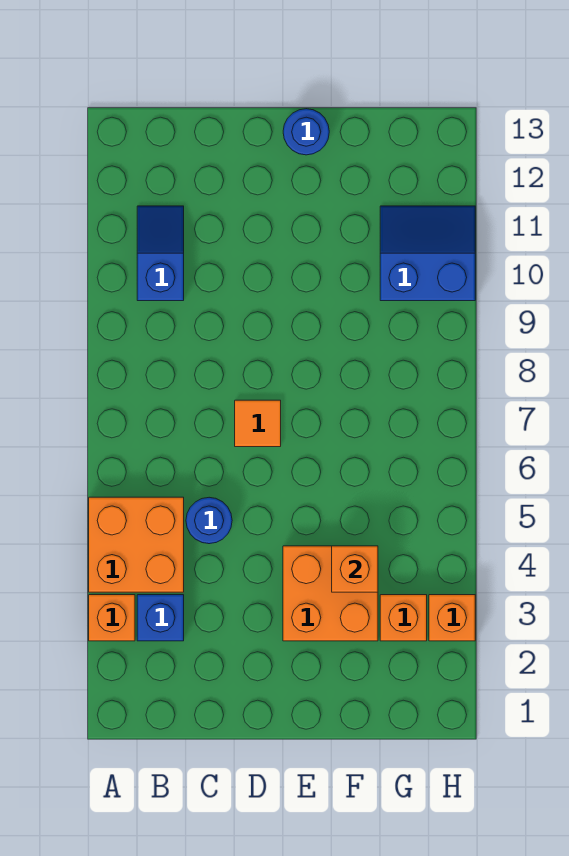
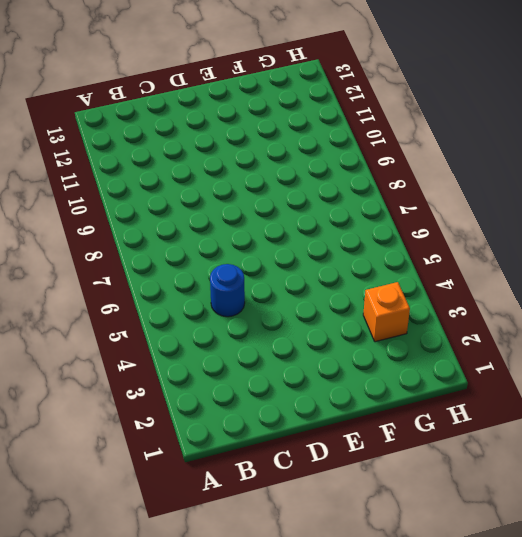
none -> orange 1x1 brick [89,595,135,641]
none -> orange 2x2 brick [89,497,184,592]
none -> blue 1x1 brick [137,595,184,641]

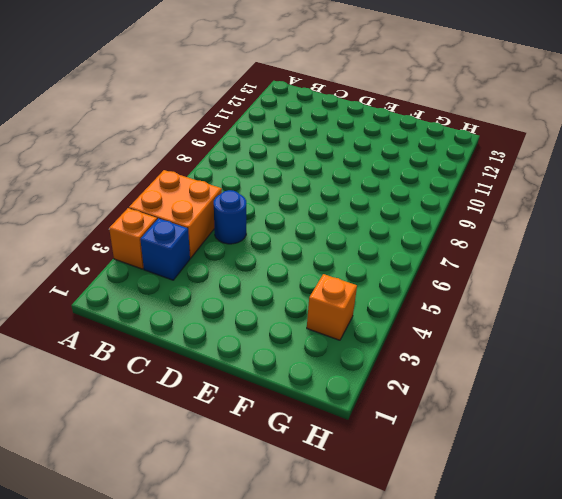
none -> blue 1x2 slope [137,206,184,301]
none -> orange 1x1 tile [235,400,281,447]
none -> orange 2x2 brick [283,546,378,641]

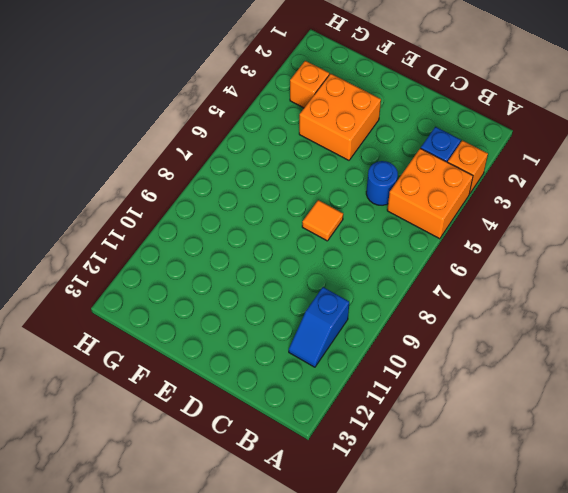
none -> blue 1x1 round brick [283,109,329,155]
none -> blue 2x2 slope [380,206,475,301]
none -> orange 1x1 brick [429,595,475,641]

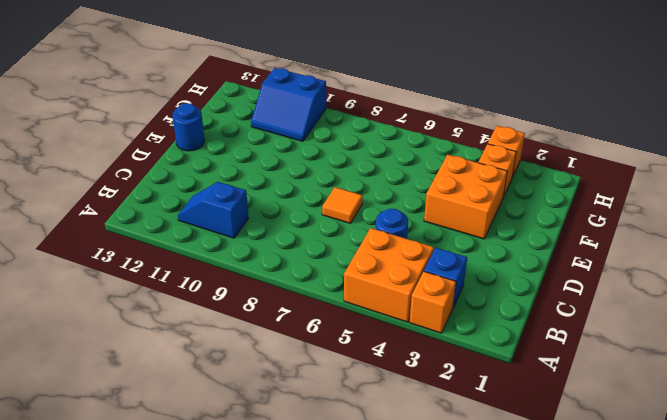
blue 2x2 slope [251,68,326,141] -> blue 2x2 slope turned to [380,206,475,301]
none -> orange 1x1 brick [332,546,378,592]

